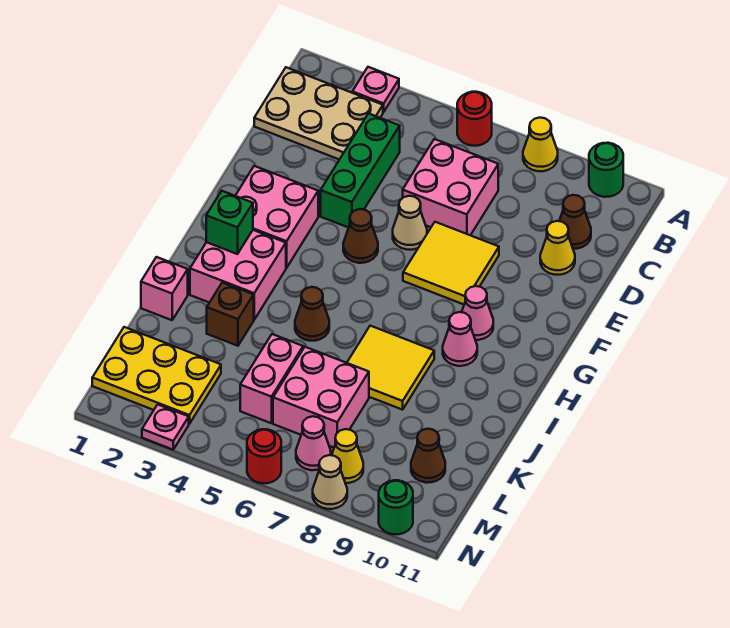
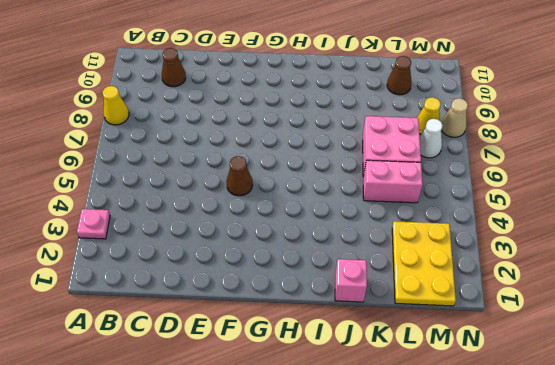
white 1x1 cone [420,119,443,158] -> pink 1x1 cone [296,416,331,470]
none -> red 1x1 round brick [457,92,492,146]
none -> green 1x1 round brick [589,143,623,197]
none -> tan 2x3 plate [254,67,383,160]
none -> green 1x3 brick [321,114,400,228]

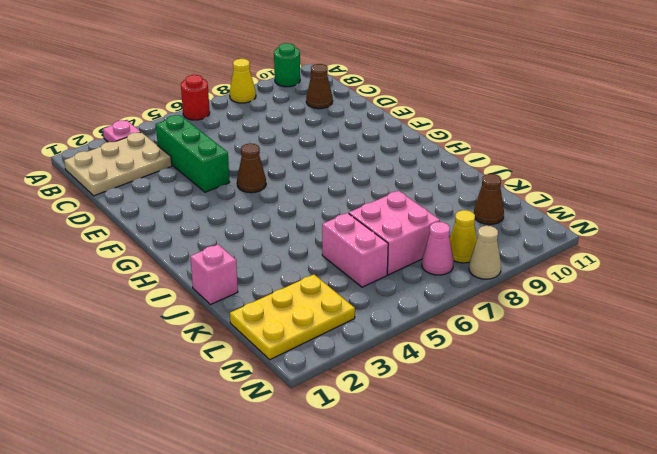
none -> pink 2x2 brick [403,139,498,235]
none -> yellow 1x1 cone [540,221,575,275]
none -> tan 1x1 cone [393,196,427,250]
none -> yellow 2x2 tile [403,222,499,304]

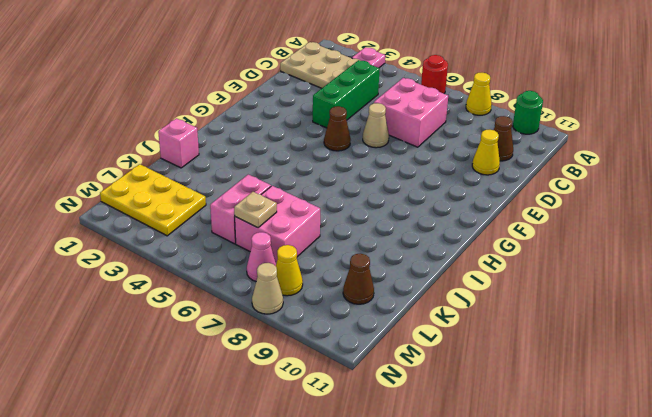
tan 1x1 plate [234,192,277,228] -> none
none -> yellow 2x2 tile [403,222,499,304]
none -> pink 2x2 brick [235,166,318,268]
none -> pink 1x1 cone [462,286,493,340]
none -> pink 2x2 brick [190,230,286,320]

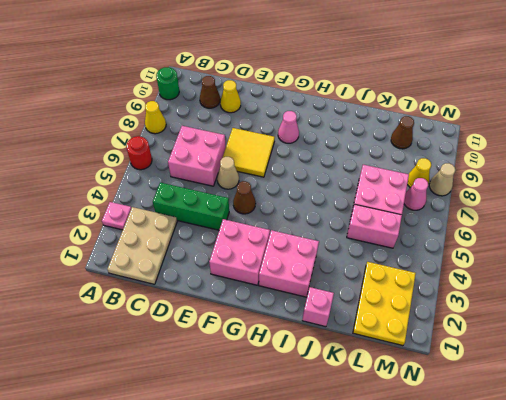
none -> pink 1x1 cone [443,312,477,366]
none -> brown 1x1 cone [295,287,329,341]
none -> yellow 2x2 tile [347,326,434,410]
none -> brown 1x1 brick [207,283,254,346]

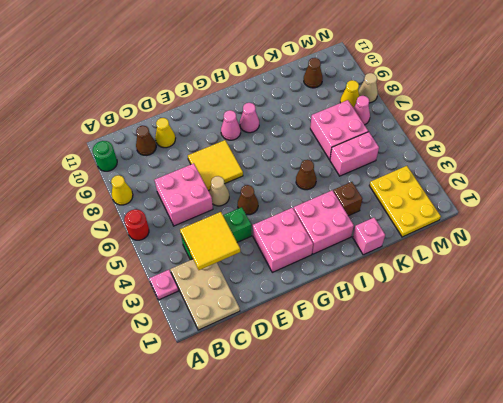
yellow 2x2 tile [180,212,241,270] -> yellow 2x2 tile moved to [347,326,434,410]
none -> pink 1x1 plate [142,404,189,450]
none -> red 1x1 round brick [247,429,281,483]
none -> green 1x1 round brick [379,480,413,534]
none -> green 1x1 brick [206,191,253,254]

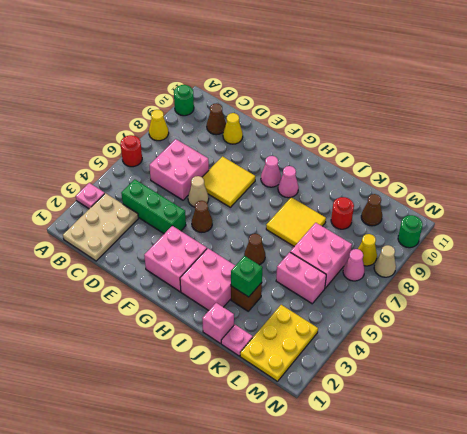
green 1x1 brick [231,256,263,297] -> green 1x1 brick moved to [206,191,253,254]
pink 1x1 plate [221,325,253,356] -> pink 1x1 plate moved to [142,404,189,450]
red 1x1 round brick [331,197,354,229] -> red 1x1 round brick moved to [247,429,281,483]

